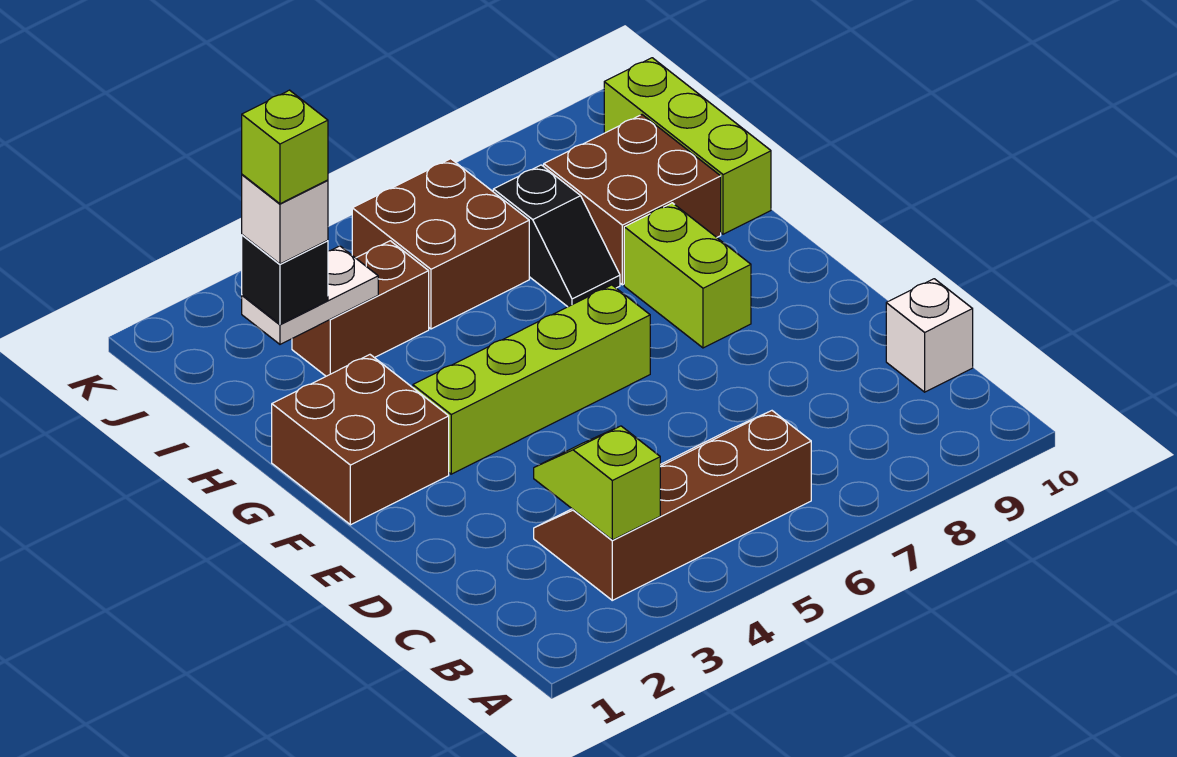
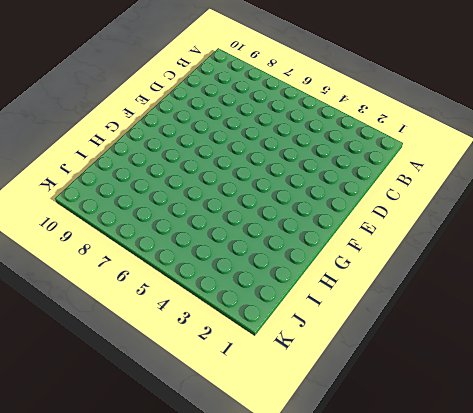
none -> brown 2x4 slope [534,411,811,600]
none -> white 1x1 brick [886,279,973,392]
none -> brown 2x2 brick [272,355,449,525]

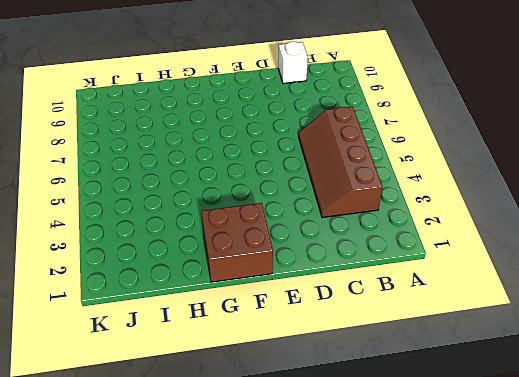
none -> lime 1x4 brick [413,285,650,474]
none -> lime 1x2 brick [624,203,751,348]
none -> black 1x2 slope [493,165,620,307]

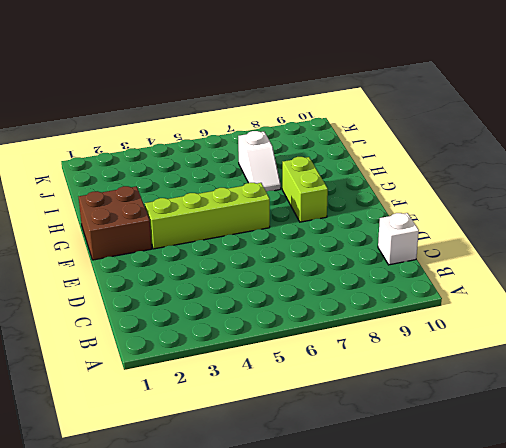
white 1x2 slope [238,131,281,192] -> black 1x2 slope [493,165,620,307]
none -> brown 2x4 slope [534,411,811,600]
none -> brown 2x2 brick [544,115,721,285]
none -> lime 1x3 brick [604,58,771,234]

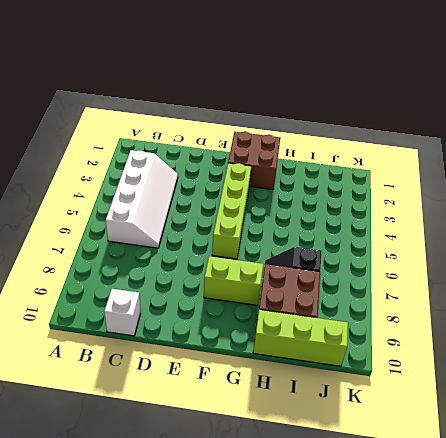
white 2x4 slope [106,150,178,248] -> brown 2x4 slope [534,411,811,600]
none -> brown 1x2 brick [292,241,429,376]
none -> brown 2x2 brick [352,159,529,329]
none -> lime 1x2 slope [534,426,660,540]

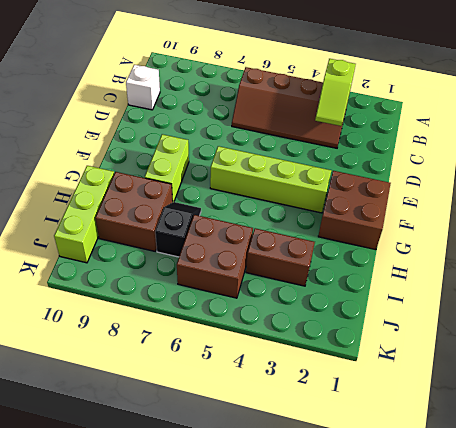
none -> white 1x2 plate [242,246,378,344]
none -> black 1x1 brick [242,235,328,324]
none -> white 1x1 brick [242,175,328,264]

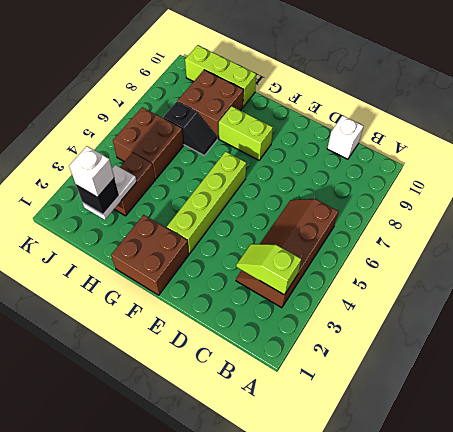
none -> lime 1x1 brick [242,90,328,204]

